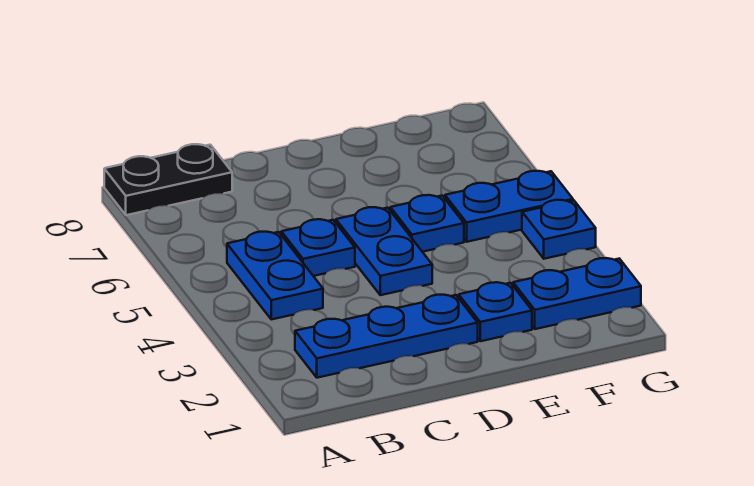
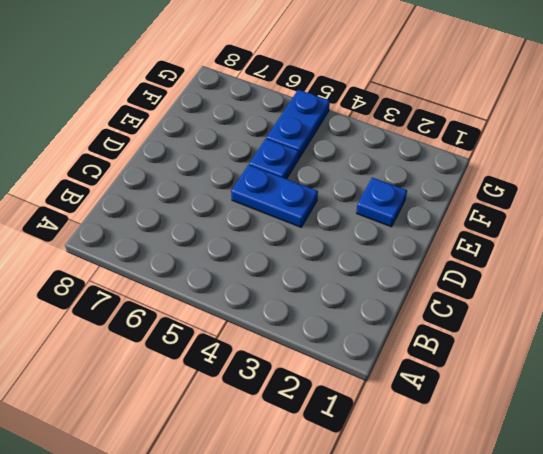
none -> black 1x2 plate [104,144,232,215]
none -> blue 1x3 plate [295,295,478,378]

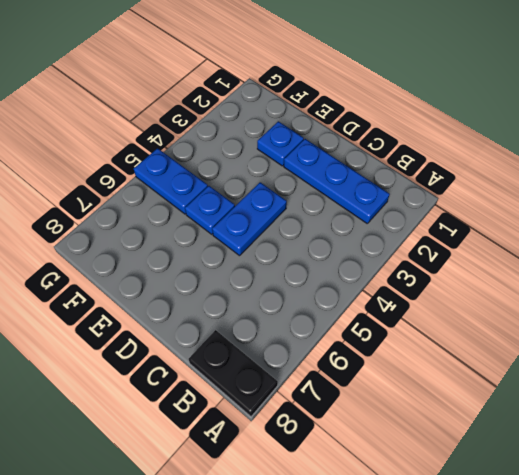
none -> blue 1x2 plate [227,232,323,319]
none -> blue 1x1 plate [281,219,355,276]

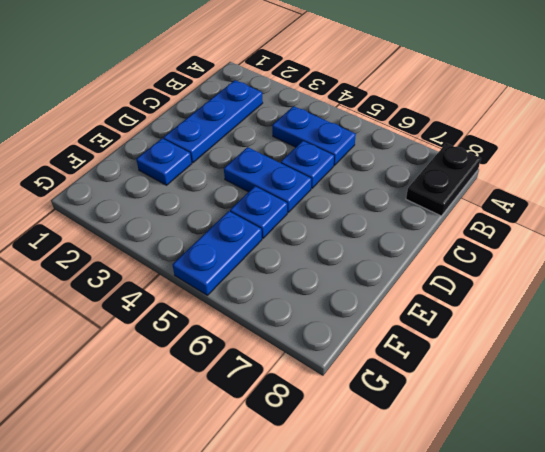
none -> blue 1x2 plate [513,258,641,329]
none -> blue 1x1 plate [522,200,596,259]

